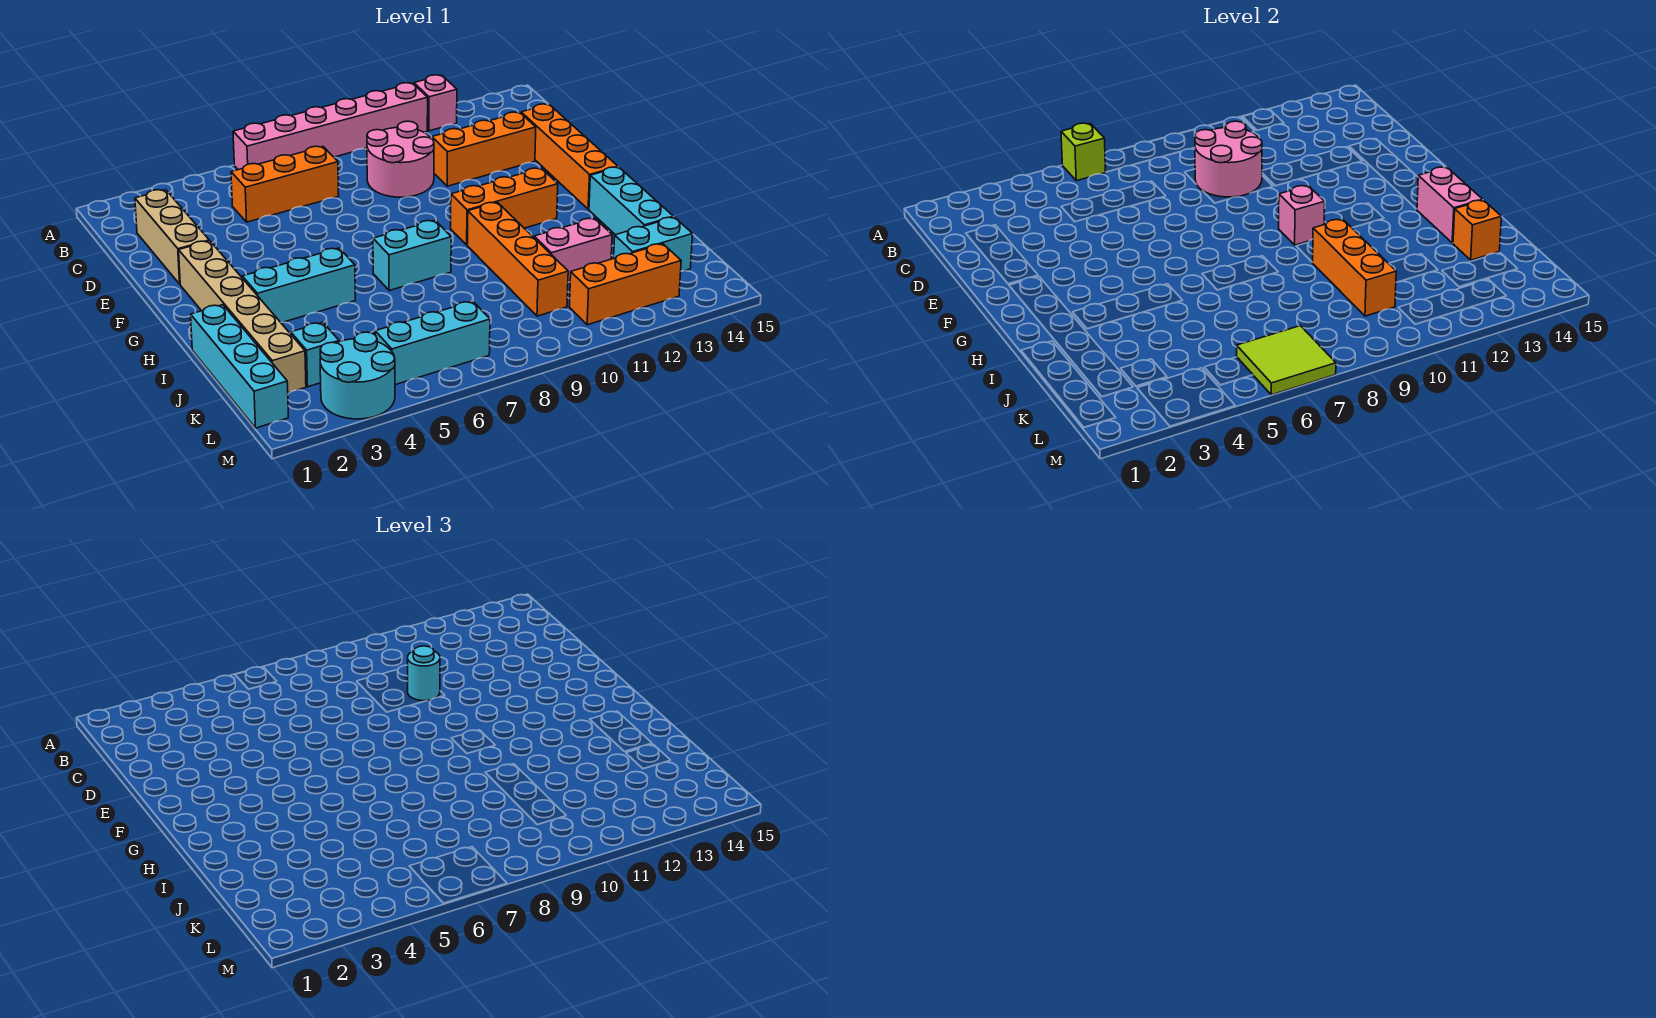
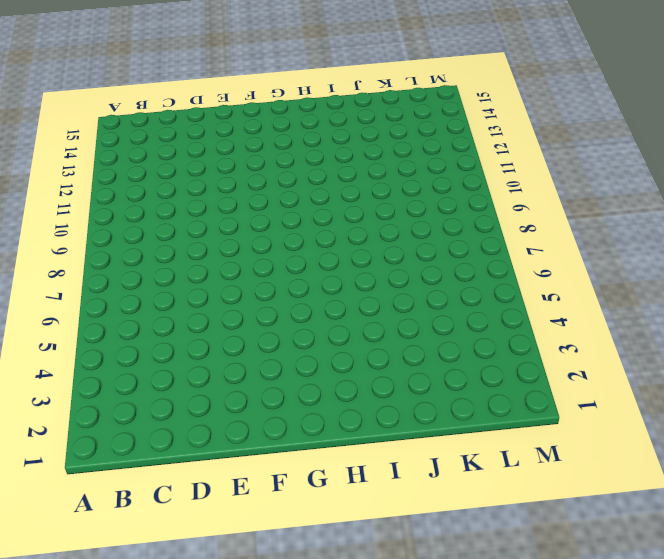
none -> pink 1x6 brick [233,83,428,170]
none -> pink 1x1 brick [414,75,457,131]
none -> tan 1x3 brick [135,190,209,284]

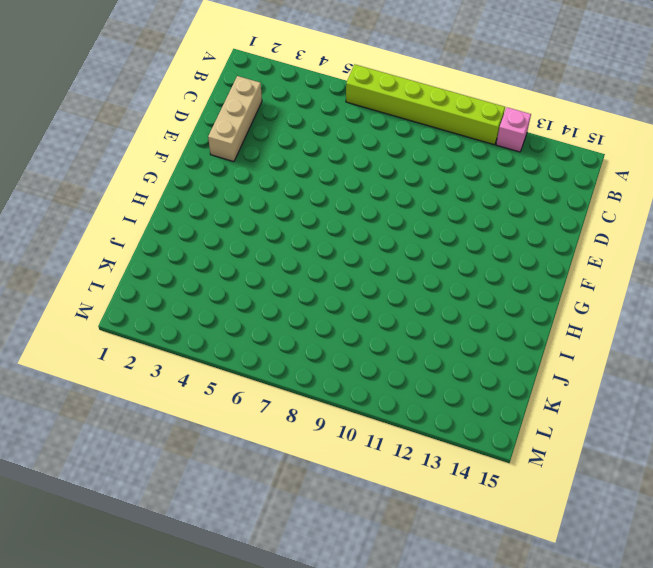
lime 1x6 brick [346,64,505,145] -> pink 1x6 brick [233,83,428,170]
none -> orange 1x3 brick [231,146,339,222]
none -> pink 2x2 round brick [367,121,434,197]
none -> orange 1x3 brick [432,112,536,186]

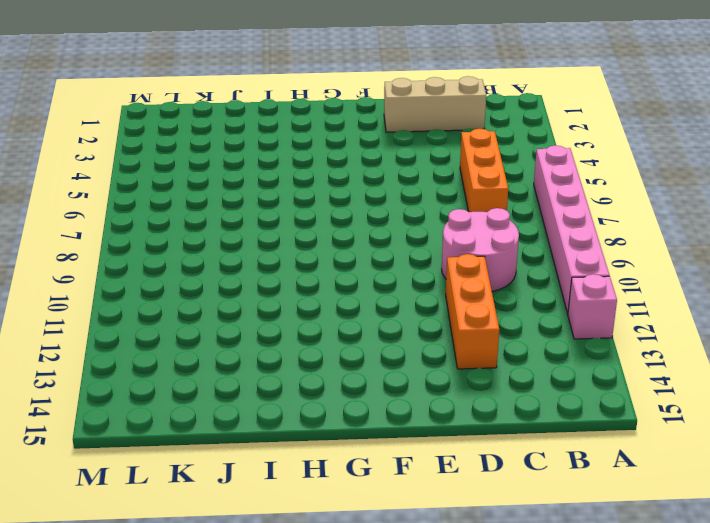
none -> orange 1x4 brick [521,104,618,209]
none -> tan 1x6 brick [179,241,306,393]
none -> orange 1x3 brick [451,168,558,245]

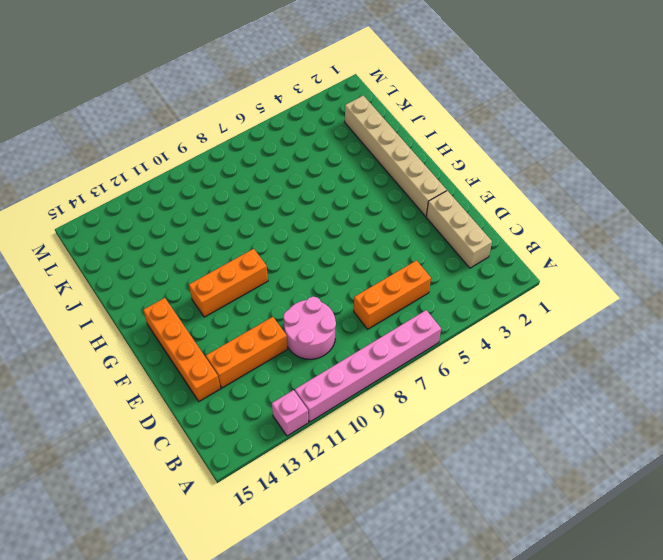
none -> cyan 1x3 brick [242,248,355,322]
none -> cyan 1x2 brick [373,220,451,291]
none -> orange 1x4 brick [467,202,568,316]

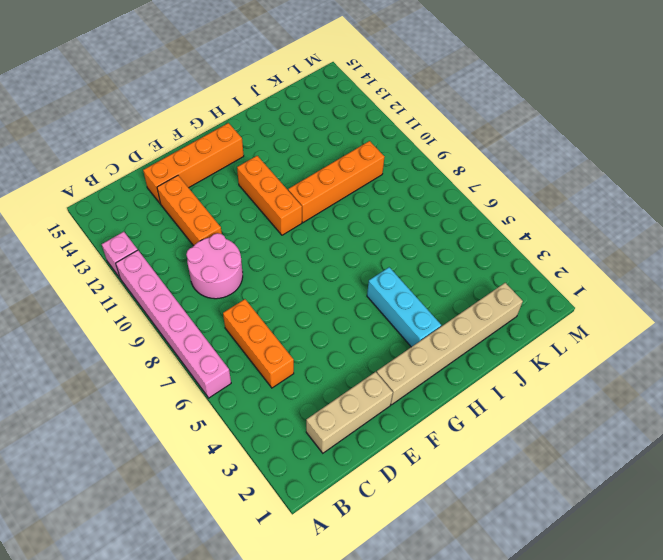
none -> cyan 1x2 brick [373,220,451,291]
none -> cyan 1x3 brick [589,167,673,235]
none -> cyan 1x4 brick [191,305,288,428]

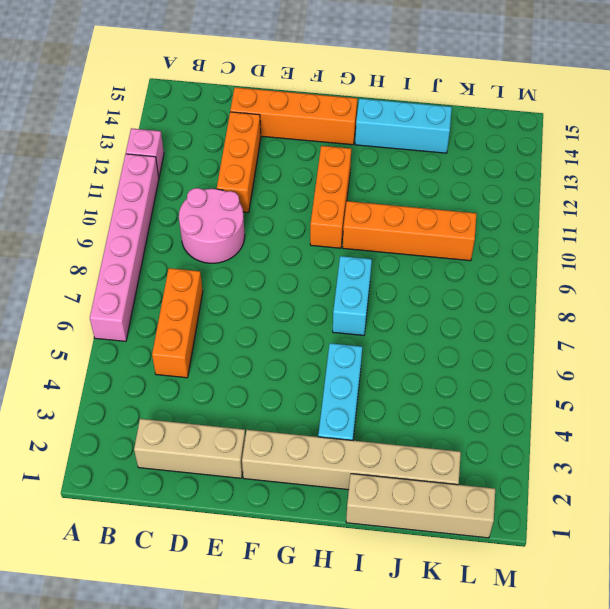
tan 1x4 brick [346,474,495,538] -> cyan 1x4 brick [191,305,288,428]
none -> pink 1x2 brick [534,218,612,283]
none -> cyan 1x1 brick [291,322,339,387]
none -> cyan 1x2 brick [614,217,693,271]

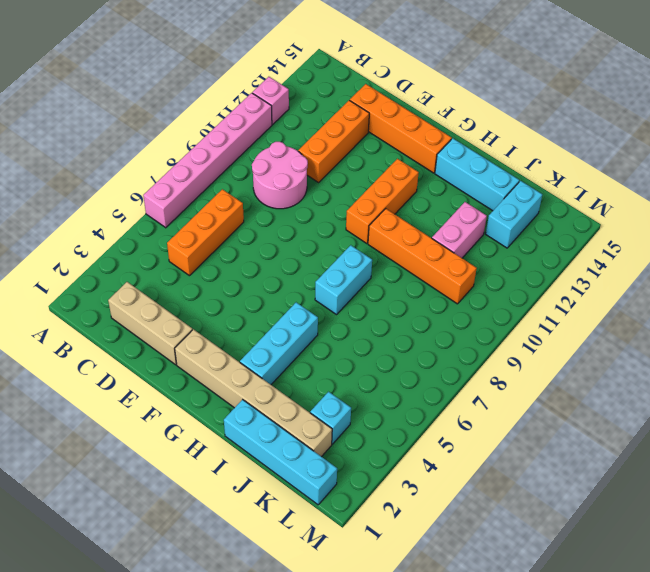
none -> cyan 2x2 round brick [320,332,395,419]
none -> cyan 1x3 brick [375,301,490,385]
none -> orange 1x3 brick [569,244,681,325]

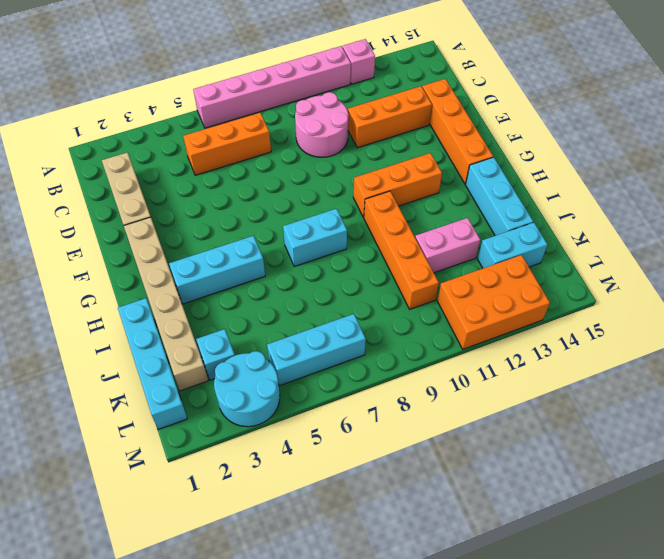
orange 2x3 brick [437,255,550,349] -> orange 1x3 brick [569,244,681,325]
none -> lime 1x1 brick [1061,123,1106,181]
none -> pink 2x2 round brick [1195,121,1262,197]
none -> pink 1x1 brick [1279,186,1325,245]

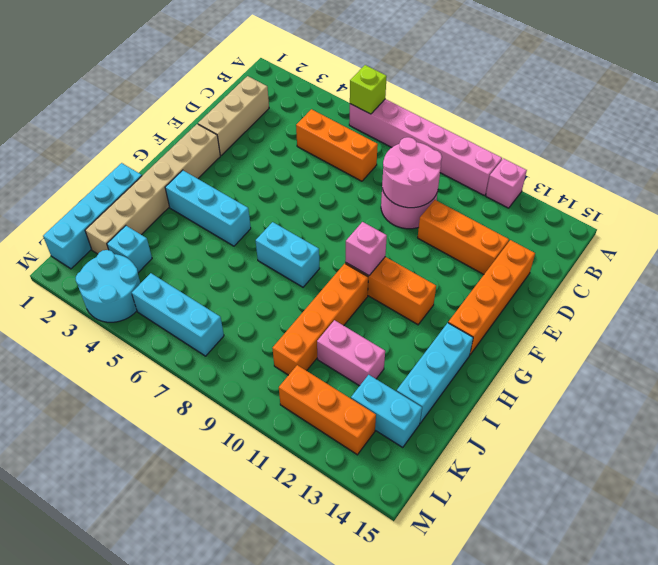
none -> pink 1x2 brick [1417,167,1483,243]
none -> orange 1x3 brick [1312,219,1396,316]
none -> orange 1x1 brick [1453,200,1501,260]

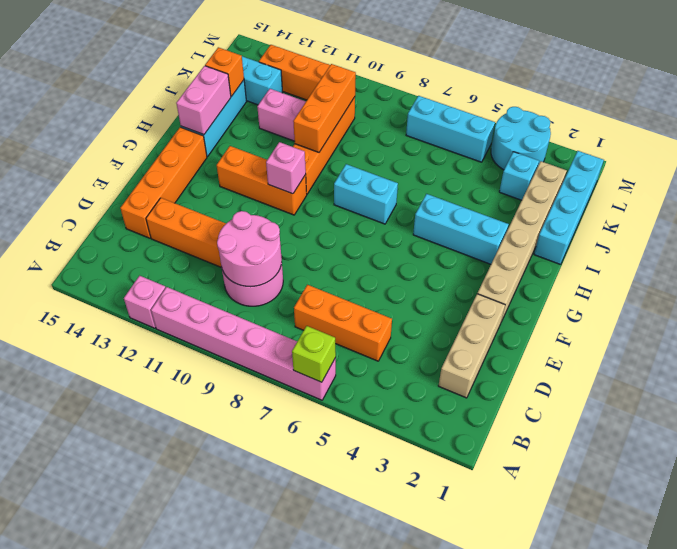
none -> lime 2x2 tile [1237,326,1336,395]
none -> cyan 1x1 round brick [408,646,440,701]

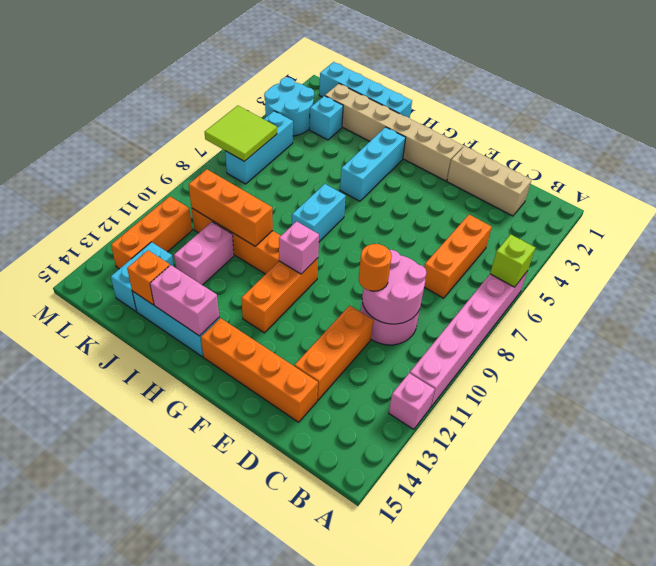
orange 1x1 round brick [359,244,392,291] -> cyan 1x1 round brick [408,646,440,701]

